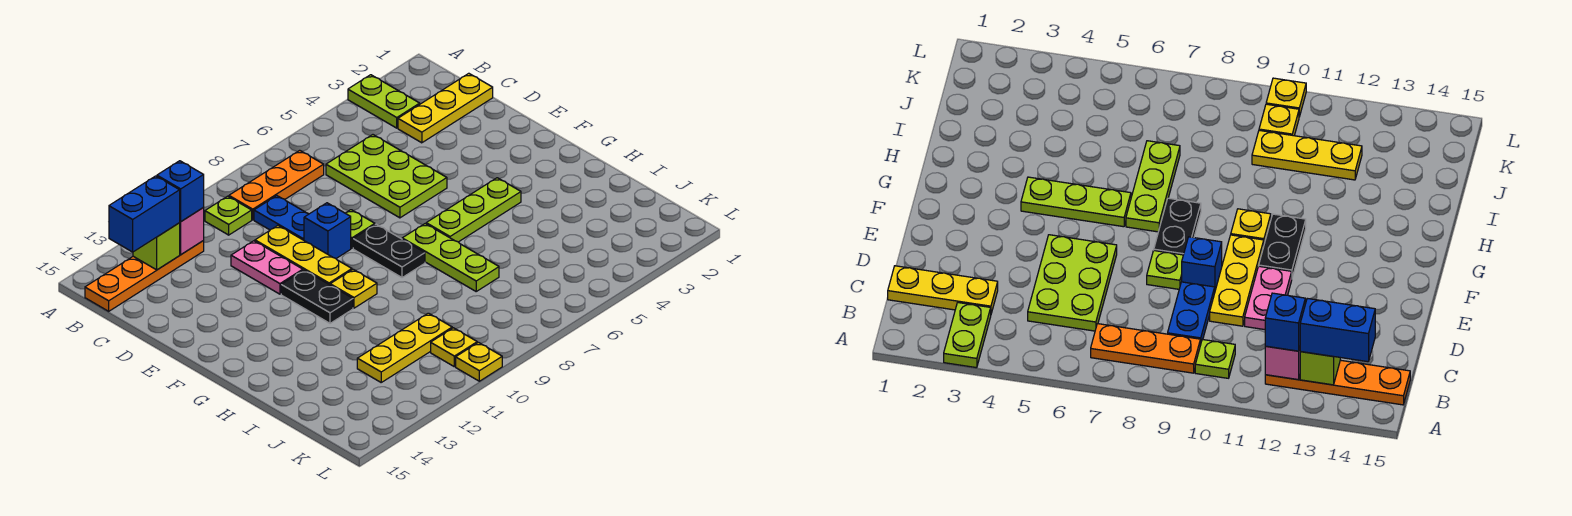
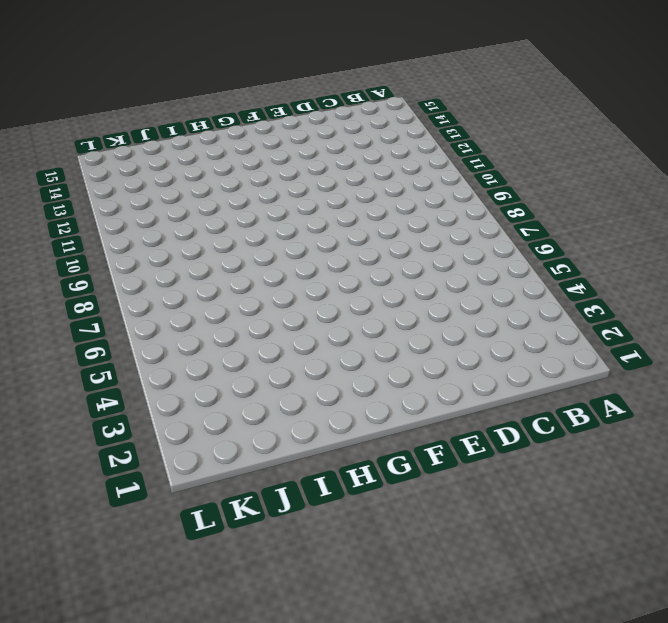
none -> lime 1x2 plate [348,75,420,128]
none -> orange 1x3 plate [229,150,324,220]
none -> lime 1x1 plate [205,196,252,235]

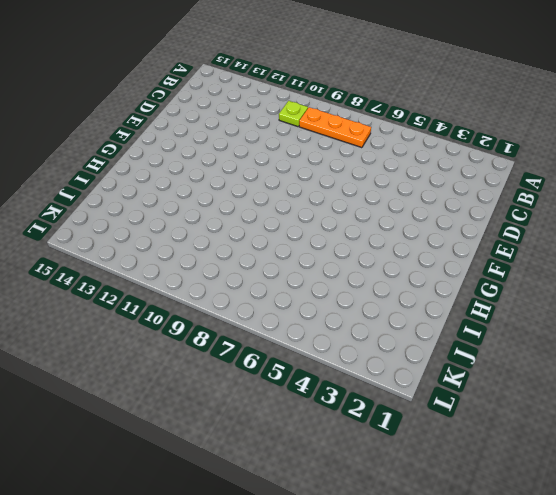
none -> lime 1x2 plate [348,75,420,128]
none -> orange 1x4 plate [85,241,204,311]
none -> yellow 1x3 plate [398,73,493,143]

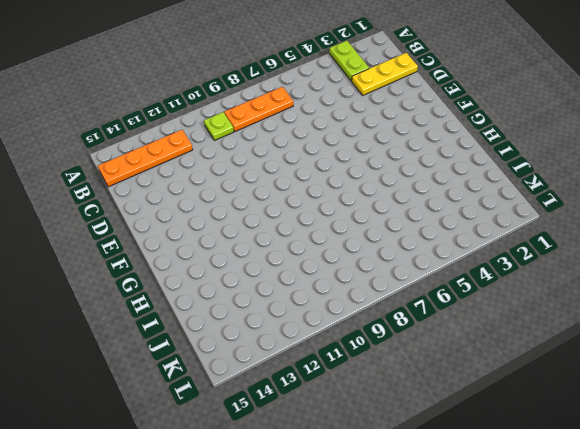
none -> lime 2x3 plate [326,135,447,218]
none -> blue 1x2 plate [254,196,308,240]
none -> yellow 1x3 plate [255,226,352,285]

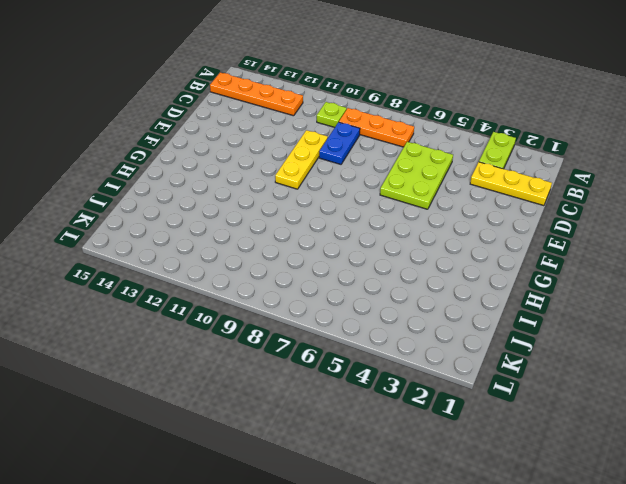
none -> pink 1x2 plate [231,241,303,294]
none -> lime 1x1 plate [346,210,375,248]
none -> blue 1x1 brick [304,203,351,258]

